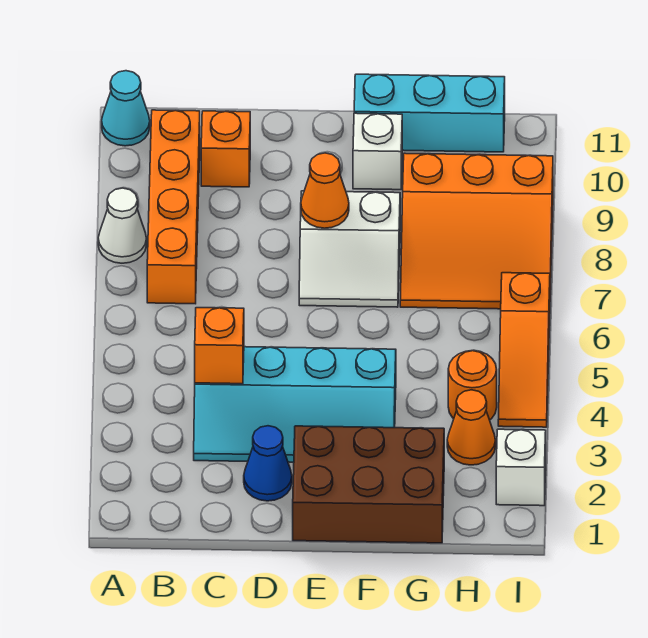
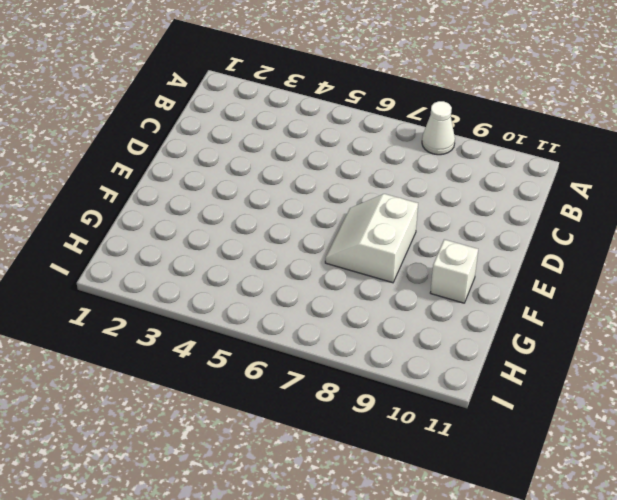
none -> cyan 1x1 cone [102,71,150,146]
none -> orange 1x4 brick [147,110,200,304]
none -> cyan 2x4 slope [194,347,396,462]

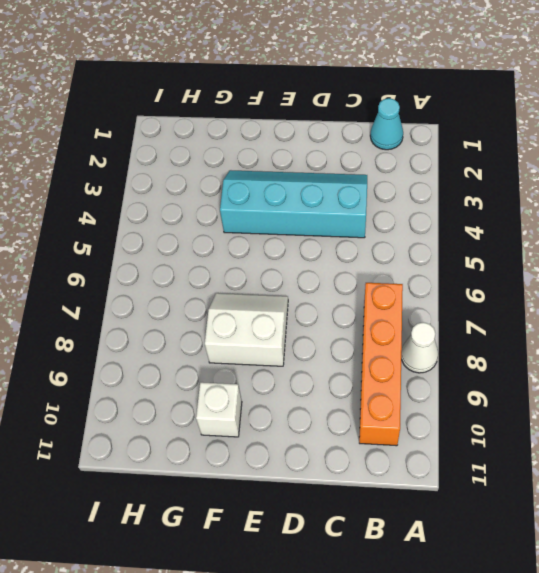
cyan 1x1 cone [370,98,403,150] -> cyan 1x1 cone moved to [102,71,150,146]
none -> orange 1x1 brick [201,111,250,187]
none -> blue 1x1 cone [244,426,292,501]
none -> brown 2x3 brick [293,426,444,543]

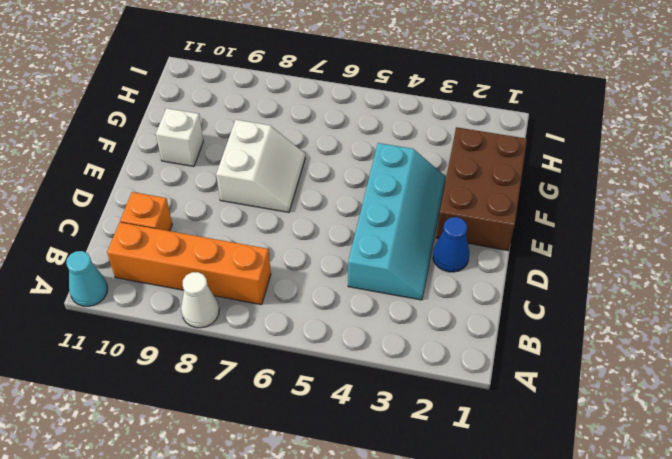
none -> cyan 1x3 brick [354,74,505,152]
none -> orange 3x3 slope [400,153,553,309]
none -> orange 1x1 cone [447,390,496,465]

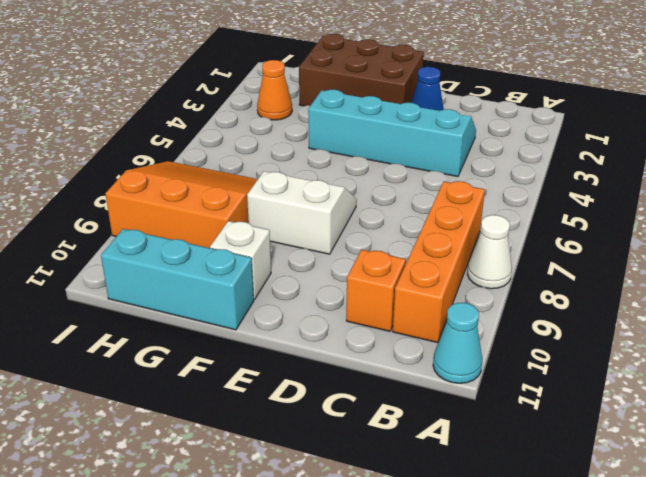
none -> orange 1x1 round brick [448,351,497,420]
none -> white 1x1 brick [496,429,546,506]
none -> orange 1x3 slope [498,273,550,427]

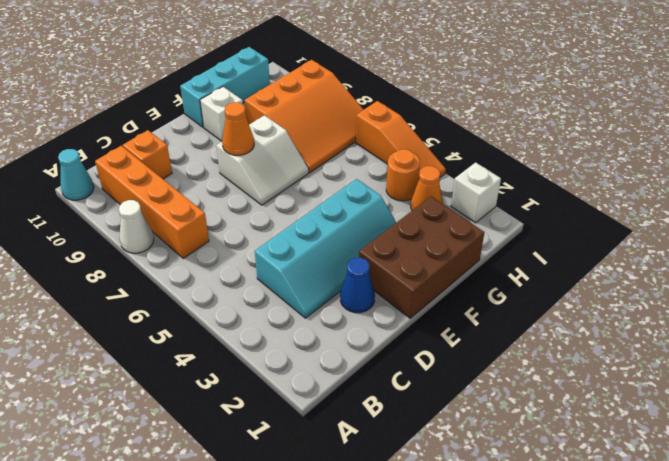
none -> orange 1x1 brick [195,308,244,384]

